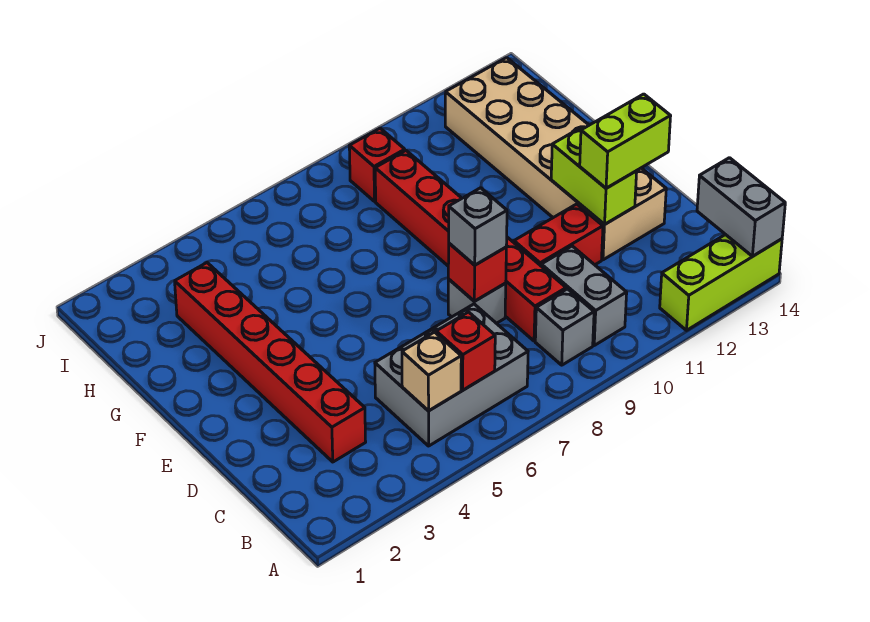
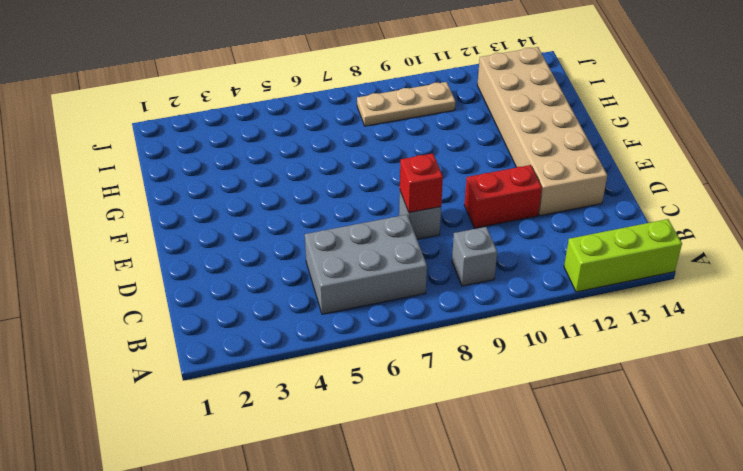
tan 1x3 plate [357,82,456,126] -> red 1x1 brick [349,128,405,201]
none -> grey 1x2 brick [541,246,627,345]
none -> red 1x6 brick [175,263,366,462]
none -> red 1x6 brick [375,151,566,341]

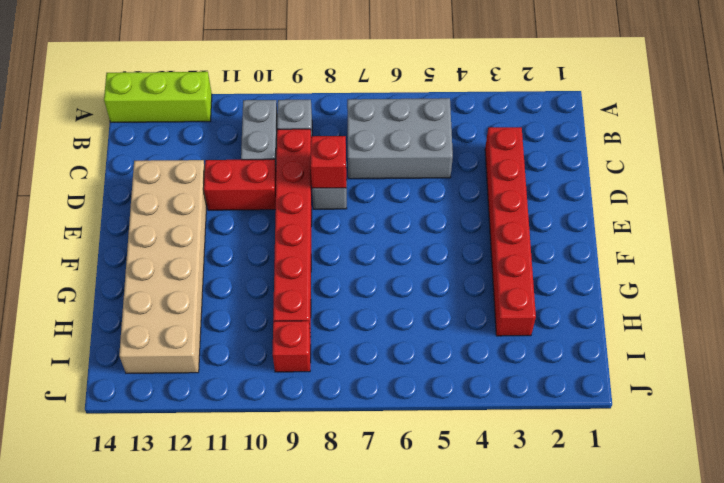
none -> grey 1x2 brick [697,158,785,256]
none -> tan 1x1 brick [402,332,461,411]
none -> red 1x1 brick [436,312,495,390]

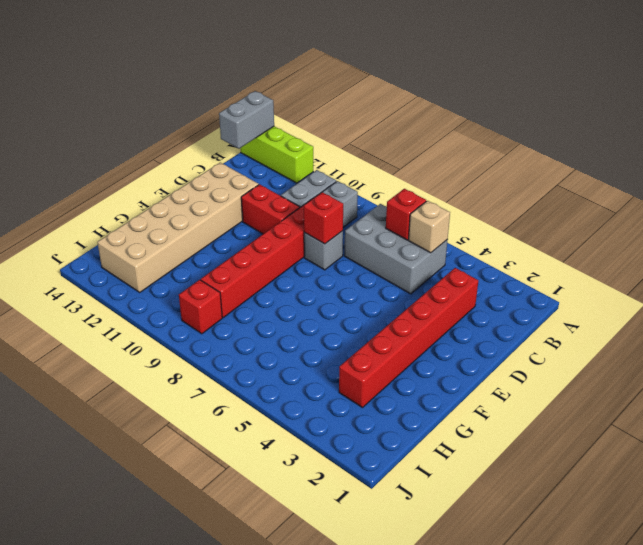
none -> lime 1x2 brick [551,127,637,225]
none -> grey 1x1 brick [449,188,507,265]
none -> lime 1x2 brick [580,94,671,188]

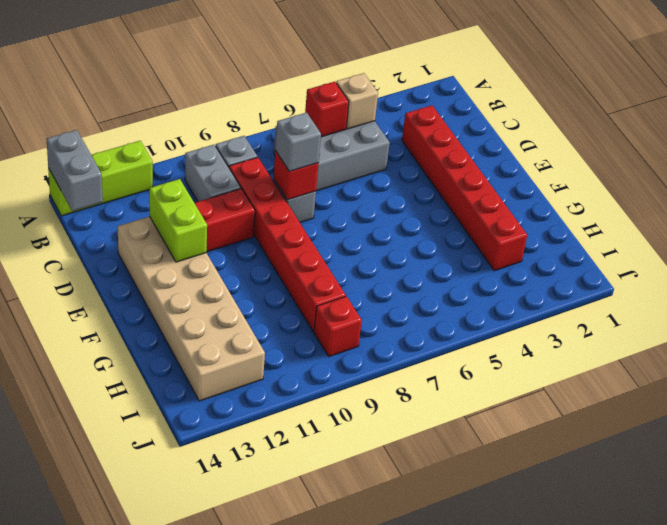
none -> lime 1x2 brick [580,94,671,188]

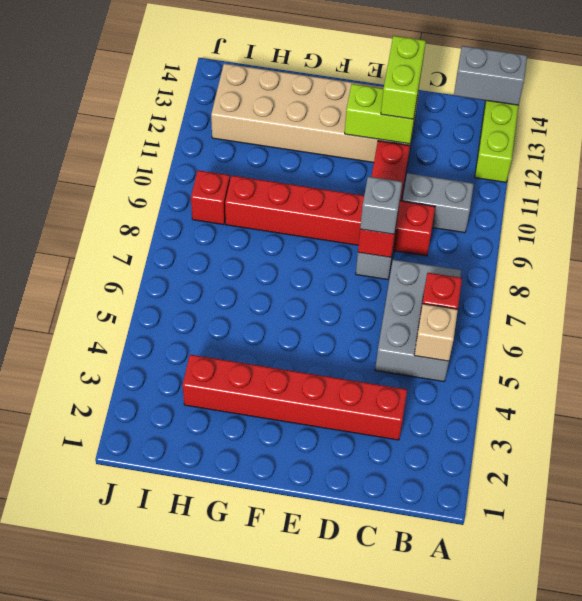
none -> grey 1x1 brick [535,289,594,365]

